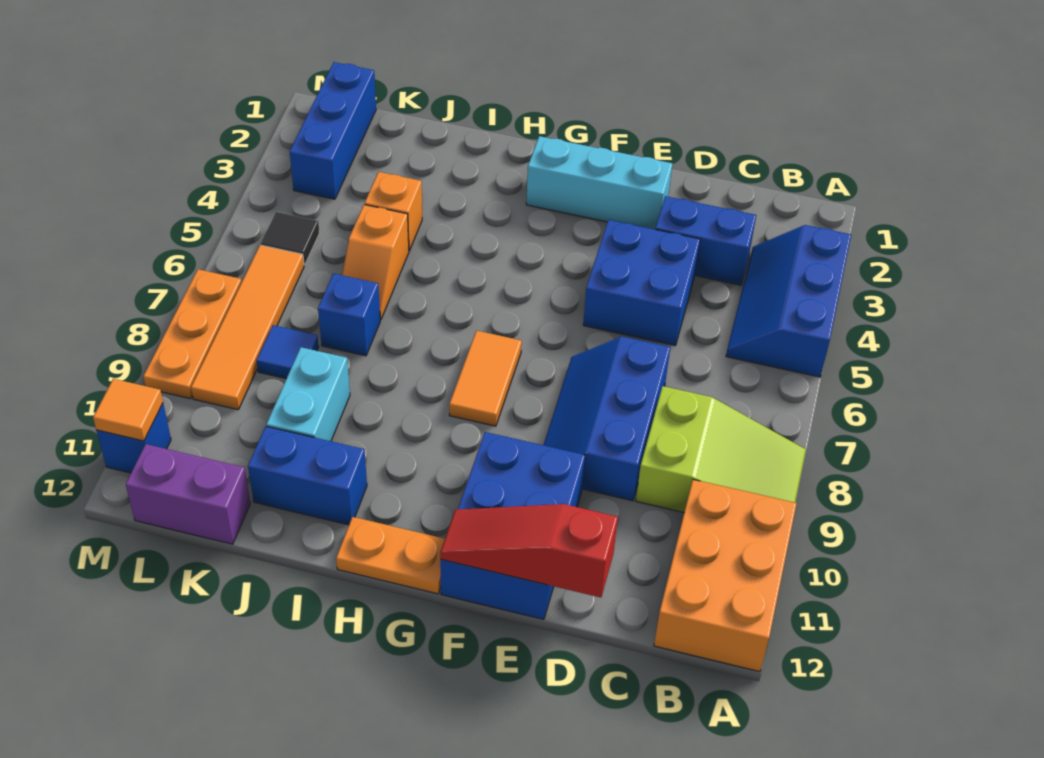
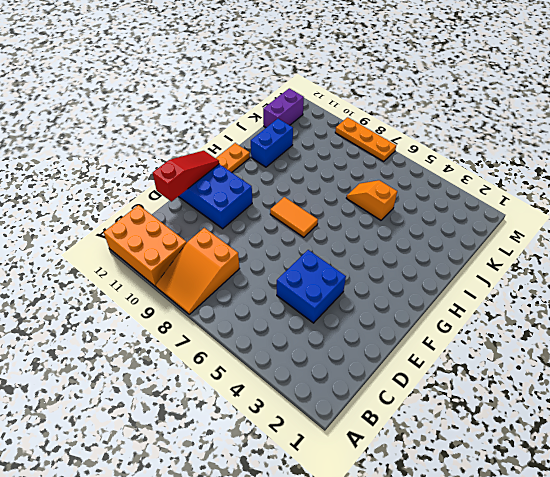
orange 2x3 slope [156,228,239,314] -> lime 2x3 slope [636,386,806,512]
none -> blue 2x3 slope [726,225,851,377]
none -> blue 1x2 brick [655,196,756,285]
none -> blue 2x3 slope [544,336,670,501]

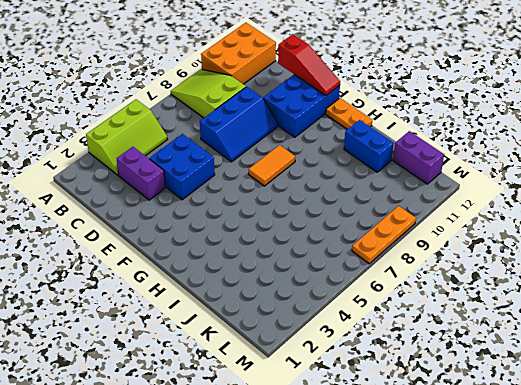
lime 2x3 slope [86,100,167,175] -> blue 2x3 slope [726,225,851,377]
purple 1x2 brick [117,147,165,200] -> blue 1x2 brick [655,196,756,285]
none -> cyan 1x3 brick [526,136,672,229]
none -> orange 1x1 brick [365,172,422,251]
none -> orange 1x2 slope [342,205,409,320]

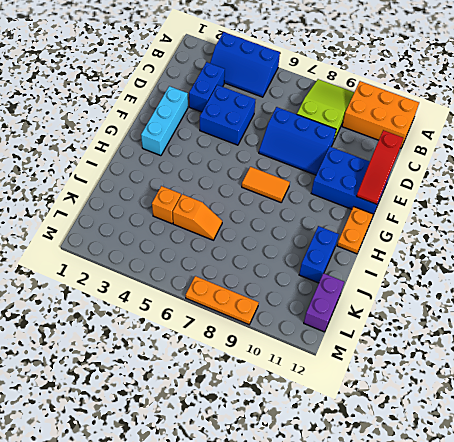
none -> blue 1x1 brick [318,274,380,356]
none -> cyan 1x2 brick [266,347,350,441]
none -> blue 1x1 tile [257,325,319,379]

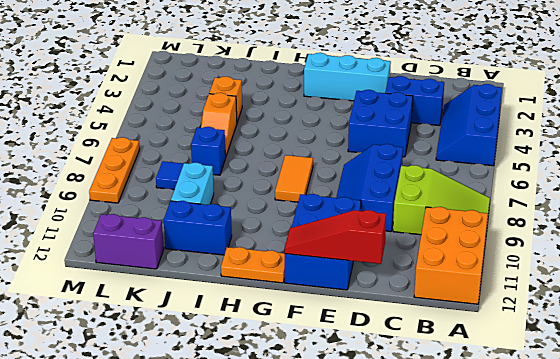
none -> blue 1x3 brick [290,62,376,199]
none -> black 1x1 tile [261,212,319,265]
none -> orange 1x4 tile [191,245,304,410]

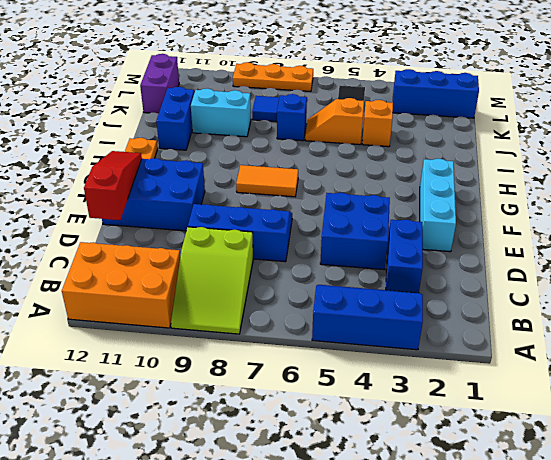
none -> orange 1x4 tile [191,245,304,410]
none -> blue 1x1 brick [96,404,171,473]
none -> orange 1x1 tile [93,379,163,441]

